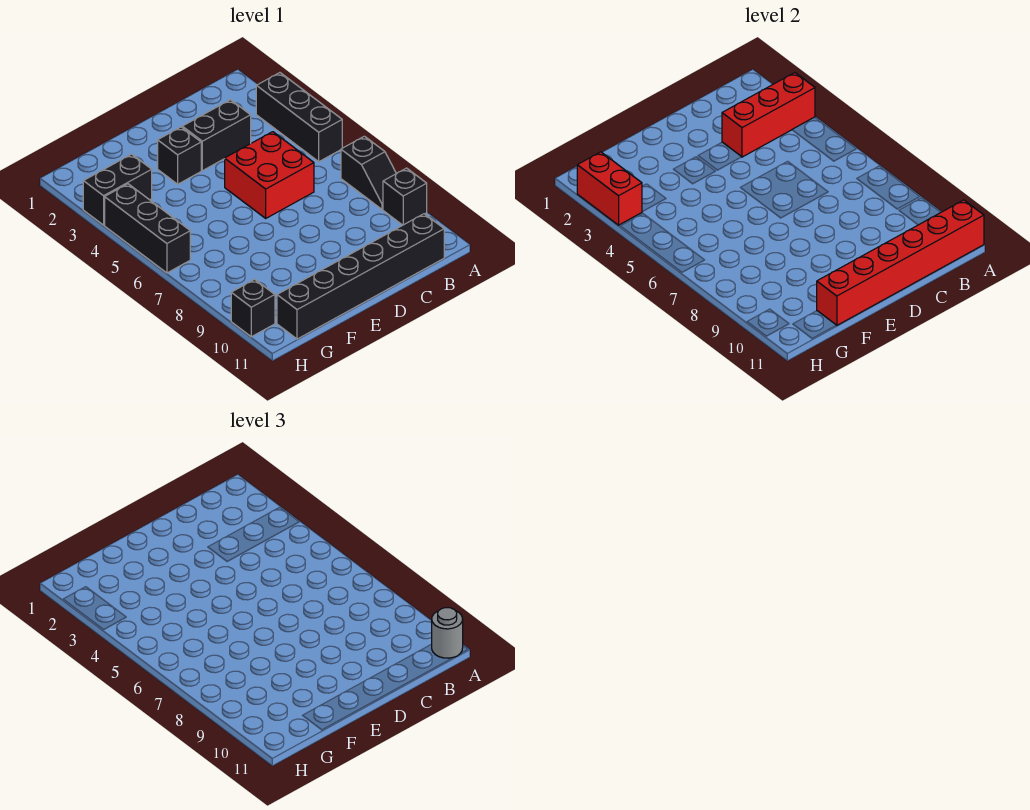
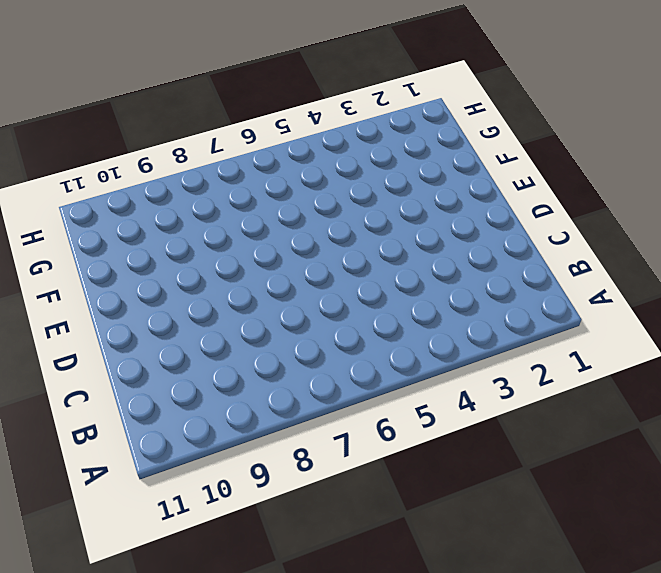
none -> black 1x3 brick [256,73,342,162]
none -> black 1x2 slope [341,136,396,210]
none -> black 1x1 brick [383,168,427,225]

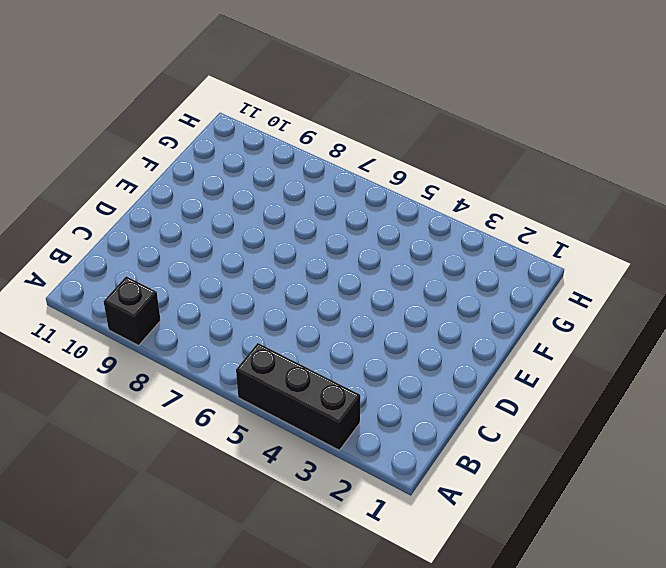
none -> black 1x2 slope [341,136,396,210]
none -> black 1x6 brick [277,214,444,339]
none -> black 1x2 brick [182,100,251,171]

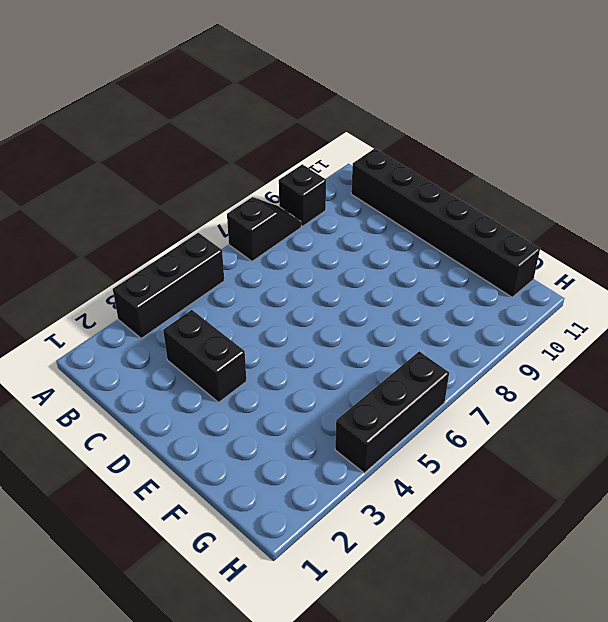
none -> red 2x2 brick [225,132,314,218]
none -> black 1x1 brick [158,127,201,184]
none -> black 1x2 brick [83,154,152,225]

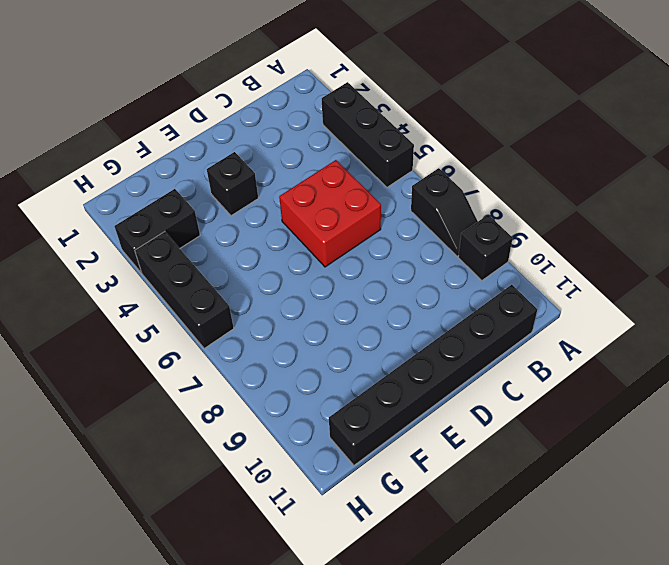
none -> black 1x2 brick [182,100,251,171]
none -> black 1x1 brick [231,279,275,337]
none -> red 1x3 brick [722,73,815,157]

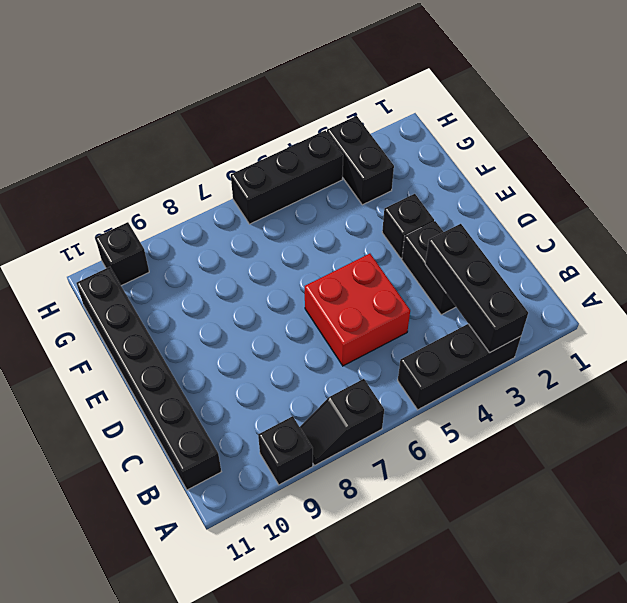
black 1x3 brick [425,224,528,352] -> red 1x3 brick [722,73,815,157]
none -> red 1x6 brick [817,200,984,325]
none -> red 1x2 brick [577,152,642,225]
none -> grey 1x1 round brick [432,608,463,658]

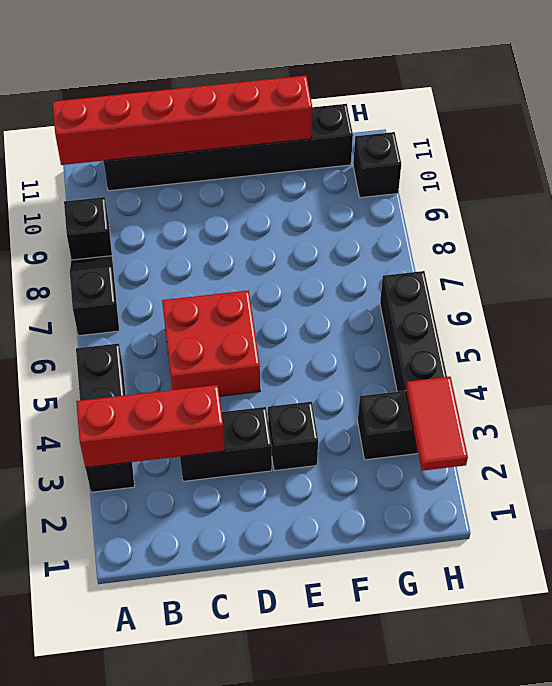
red 1x2 tile [406,377,468,471] -> red 1x2 brick [577,152,642,225]
none -> grey 1x1 round brick [432,608,463,658]

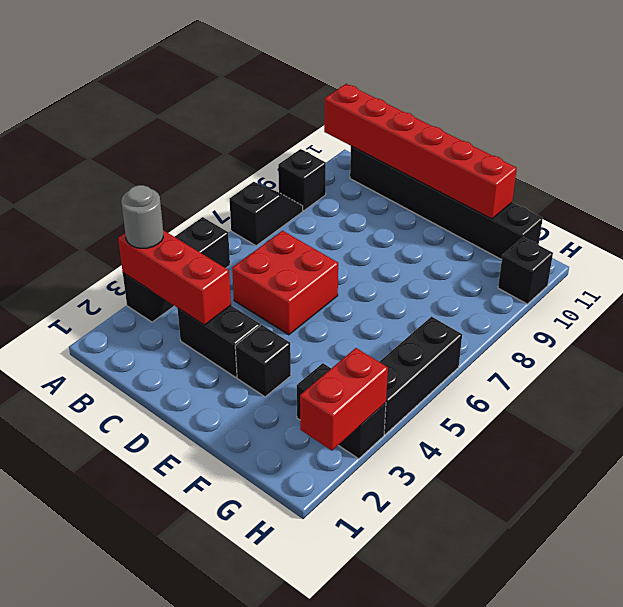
grey 1x1 round brick [121,185,163,248] -> grey 1x1 round brick moved to [432,608,463,658]

